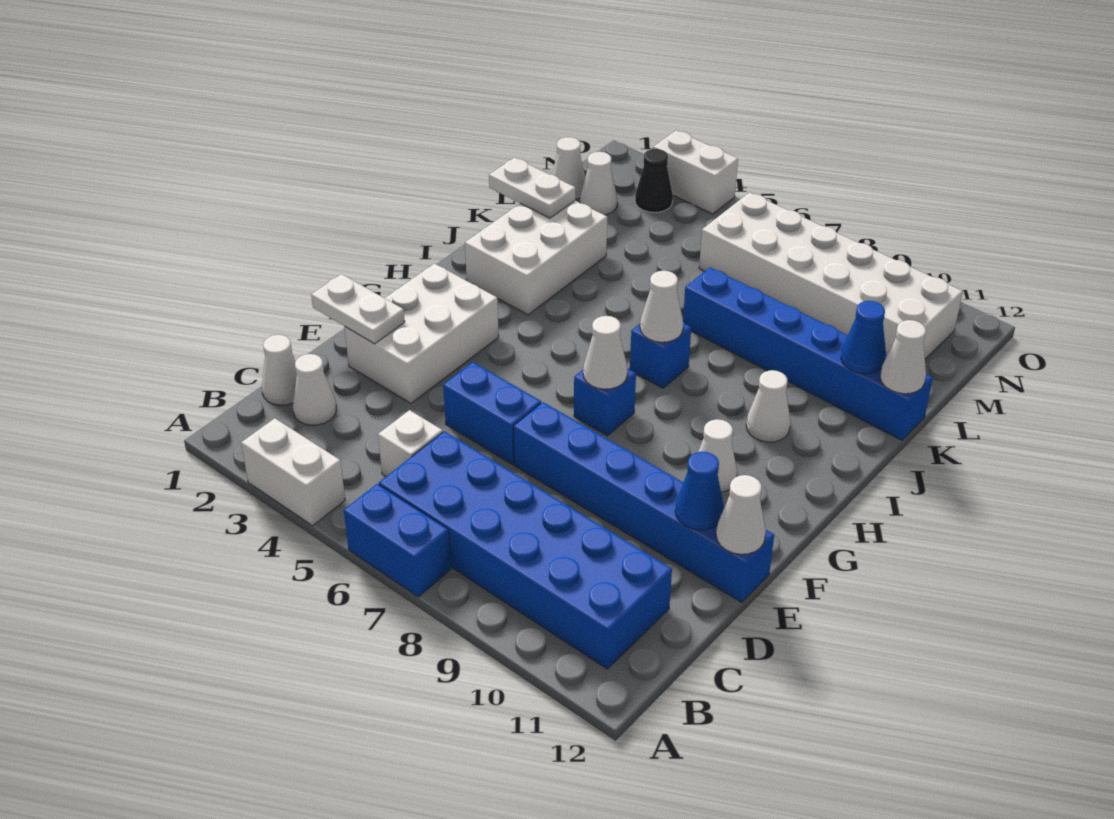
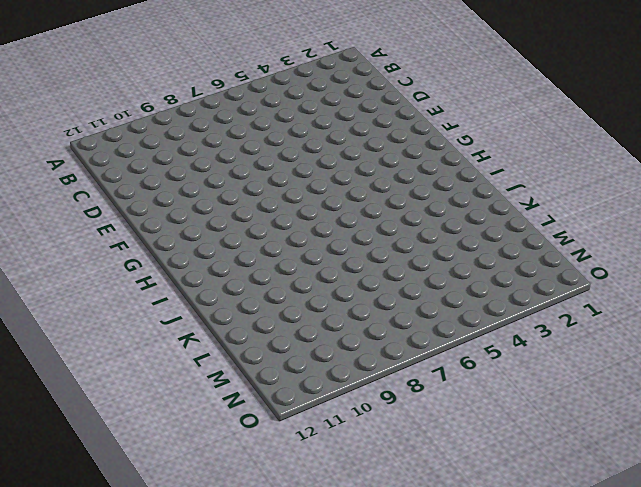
none -> white 1x2 brick [241,418,345,526]
none -> blue 1x2 brick [344,484,451,597]
none -> blue 2x6 brick [379,431,672,669]

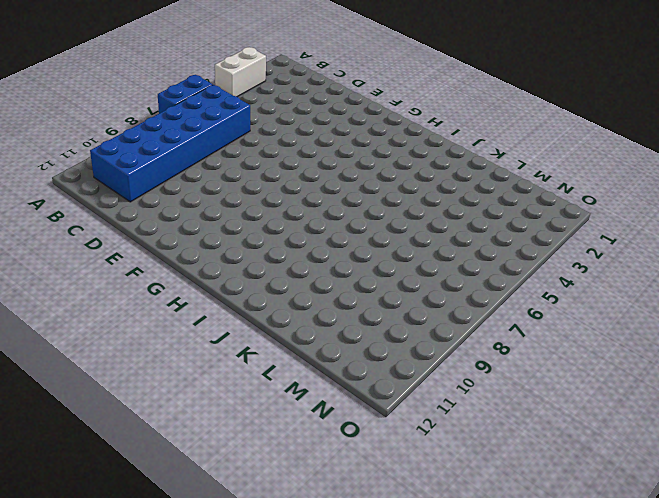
none -> white 1x1 cone [262,335,297,405]
none -> white 1x1 cone [293,354,336,425]
none -> white 1x1 brick [378,410,443,476]

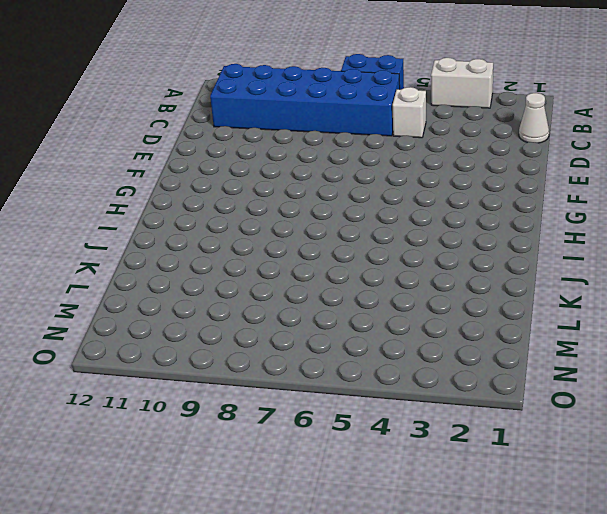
none -> white 1x1 cone [293,354,336,425]
none -> white 2x3 brick [344,264,499,403]
none -> blue 1x2 brick [443,362,541,464]

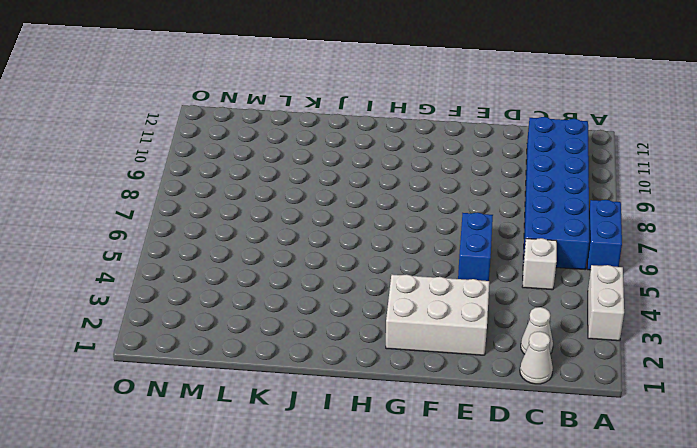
none -> blue 1x6 brick [513,402,774,602]
none -> blue 1x1 brick [574,368,636,436]
none -> white 1x1 cone [698,419,737,492]

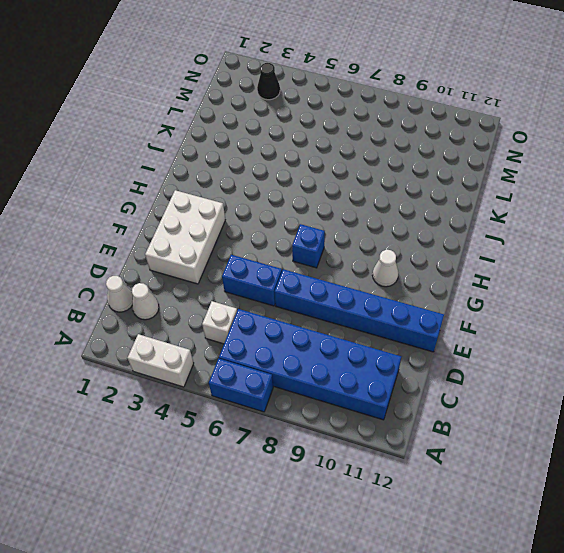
none -> white 2x3 brick [465,201,607,315]
none -> blue 1x1 brick [630,323,691,388]
none -> white 1x1 cone [746,370,791,442]

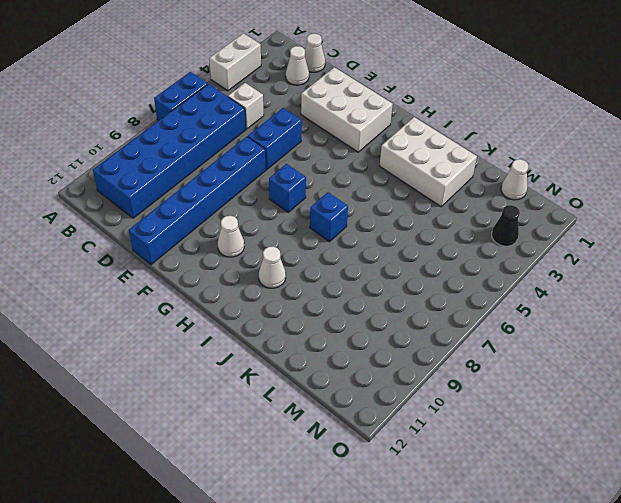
none -> blue 1x6 brick [683,267,933,440]
none -> white 1x1 cone [580,152,617,215]
none -> white 2x6 brick [699,192,963,359]

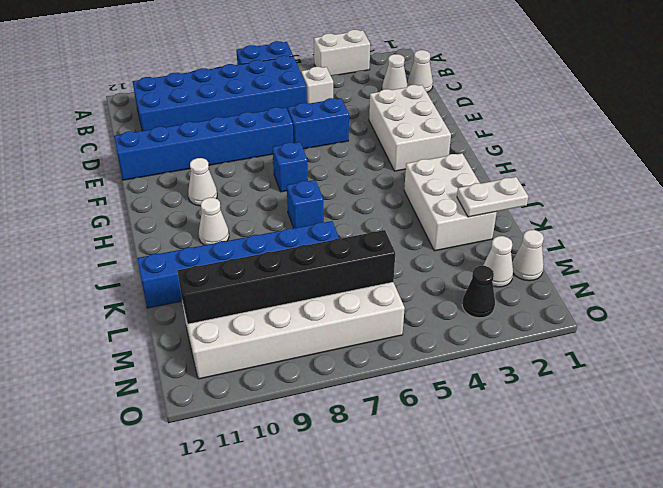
black 1x6 brick [177,230,395,324] -> none
none -> white 1x2 brick [653,131,738,214]
none -> white 1x2 plate [311,274,405,344]
none -> blue 1x1 cone [675,452,724,530]

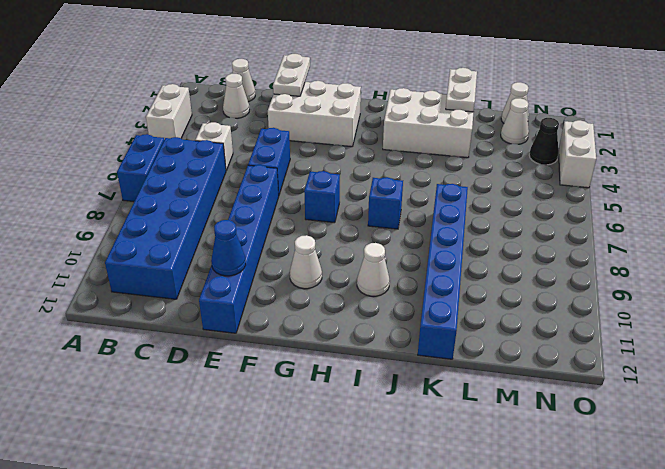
none -> white 2x6 brick [699,192,963,359]
none -> white 1x1 cone [716,475,766,554]
none -> white 1x1 cone [583,316,627,389]

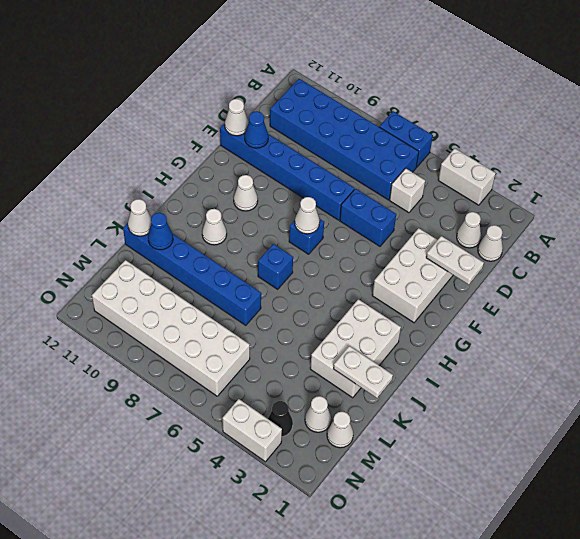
none -> white 1x1 cone [640,271,683,342]

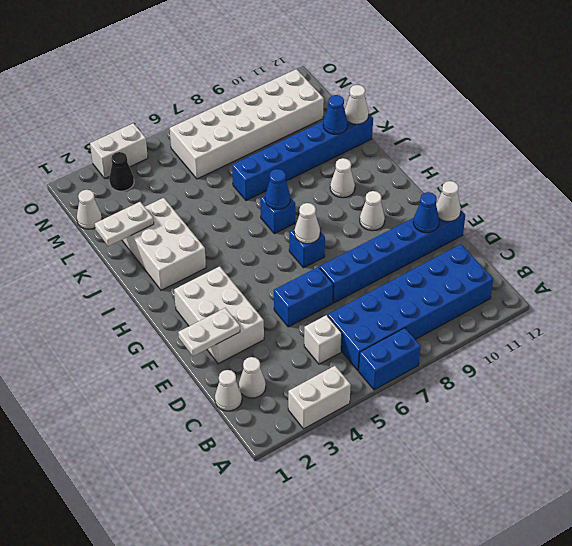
blue 1x1 cone [265,169,290,209] -> white 1x1 cone [640,271,683,342]
none -> white 1x1 cone [580,152,617,215]

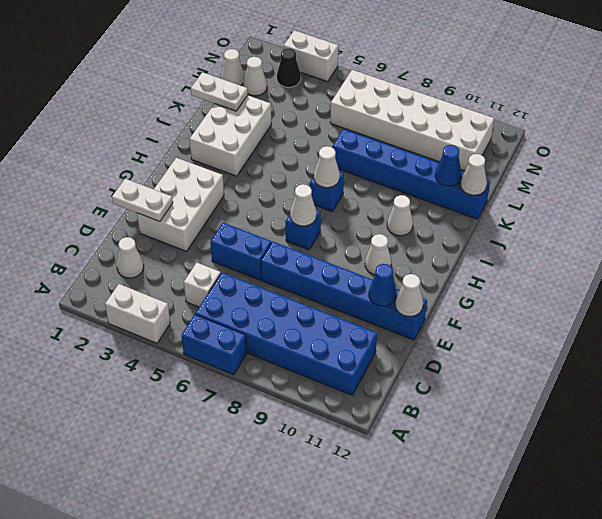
none -> white 1x1 cone [262,335,297,405]

